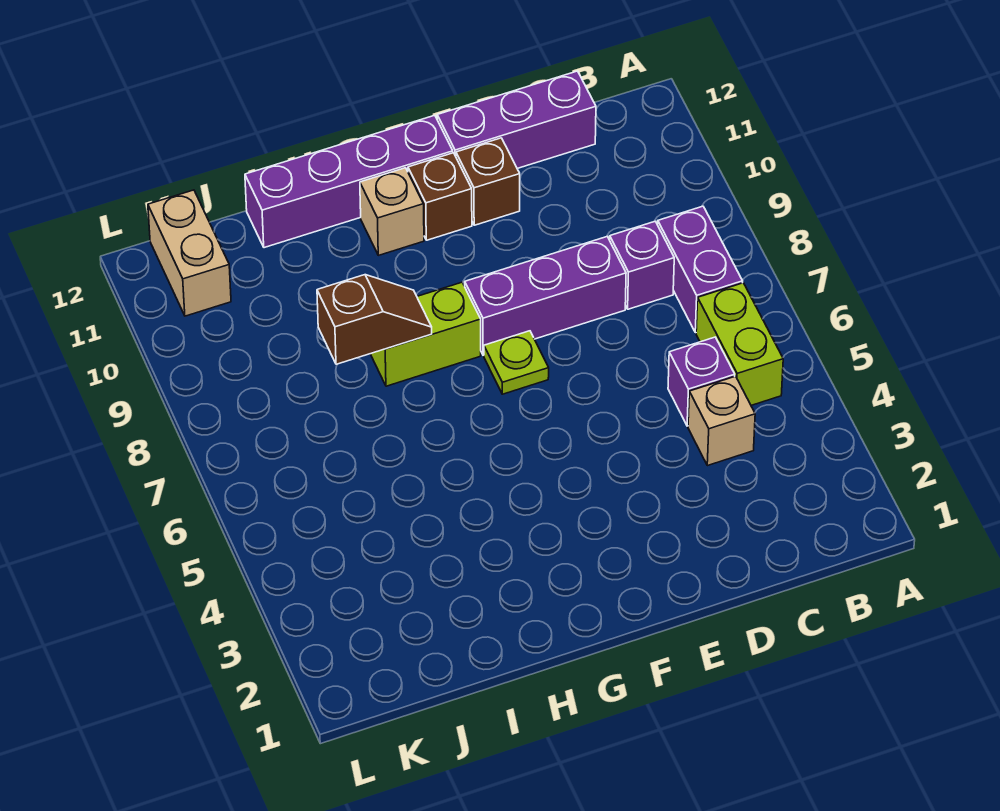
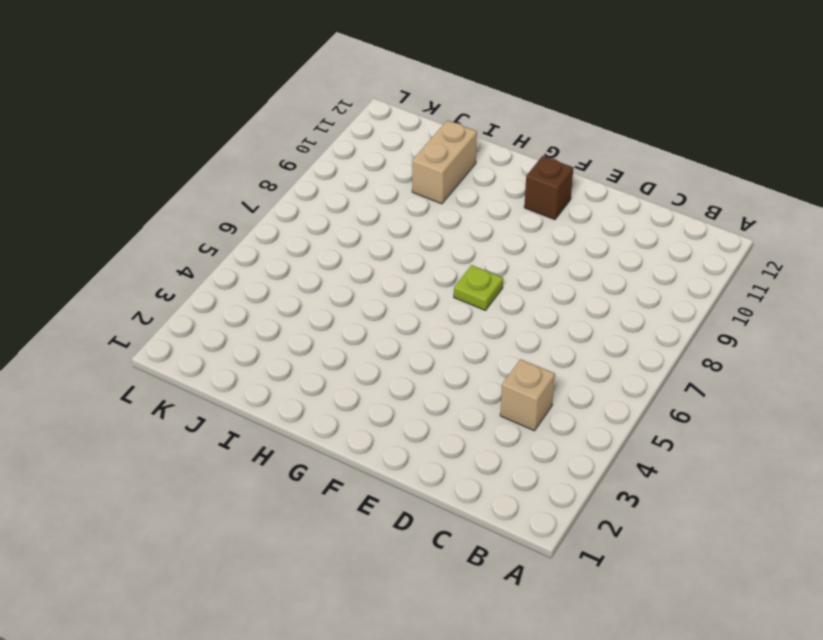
tan 1x2 brick [412,120,477,204] -> tan 1x2 brick moved to [148,190,231,316]
none -> lime 1x2 brick [696,283,783,405]
none -> purple 1x2 brick [658,206,743,333]
none -> purple 1x1 brick [668,337,735,426]

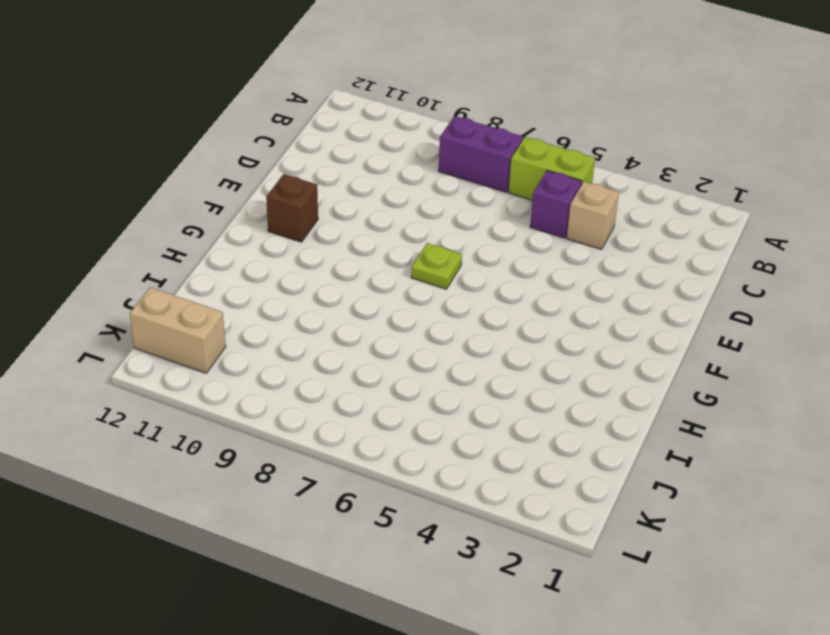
none -> purple 1x1 brick [610,221,674,309]
none -> purple 1x3 brick [437,71,596,168]
none -> purple 1x3 brick [465,237,626,355]

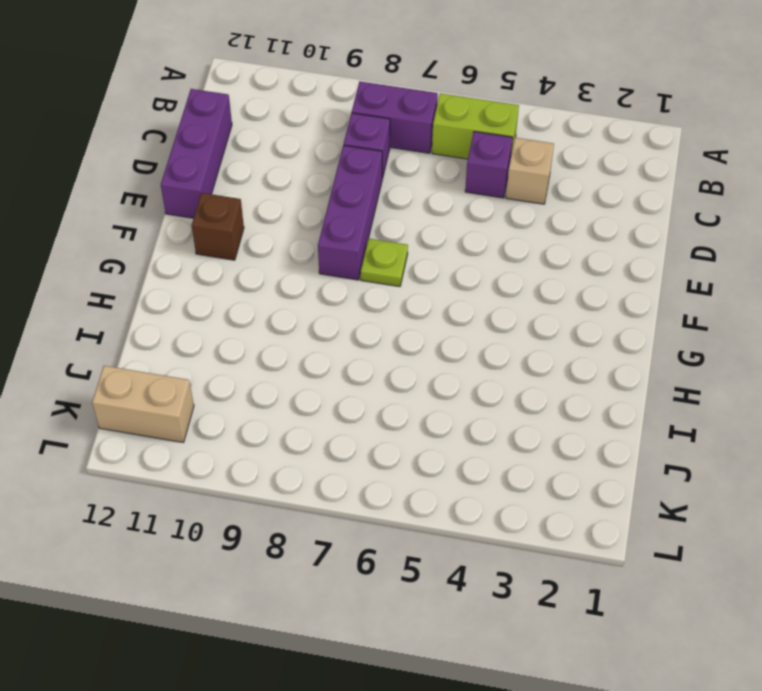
none -> brown 1x1 brick [456,138,520,225]
none -> purple 1x4 brick [245,115,453,248]
none -> lime 1x2 brick [371,282,481,386]

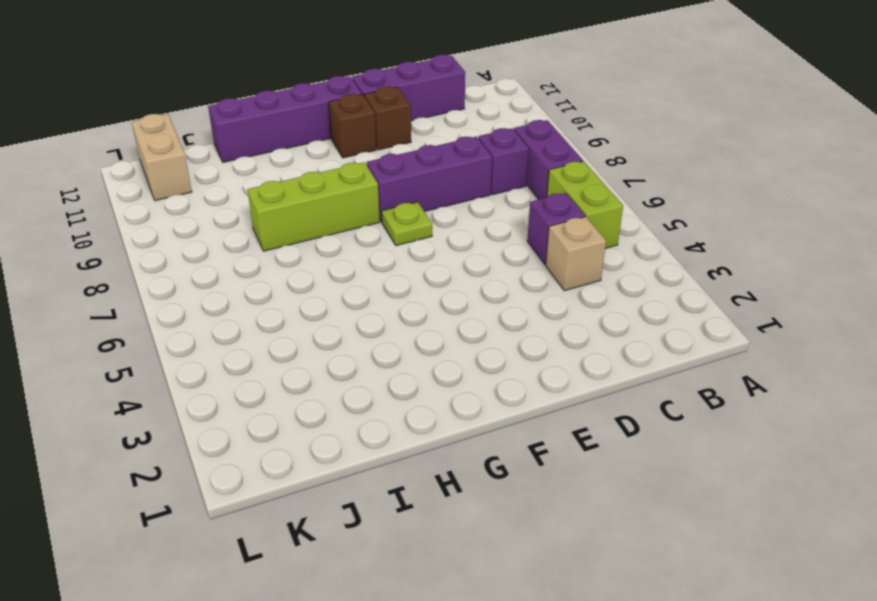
lime 1x3 brick [247,162,380,251] -> lime 1x2 brick [371,282,481,386]
none -> tan 1x1 brick [360,168,424,255]
none -> brown 1x2 slope [317,275,432,364]

